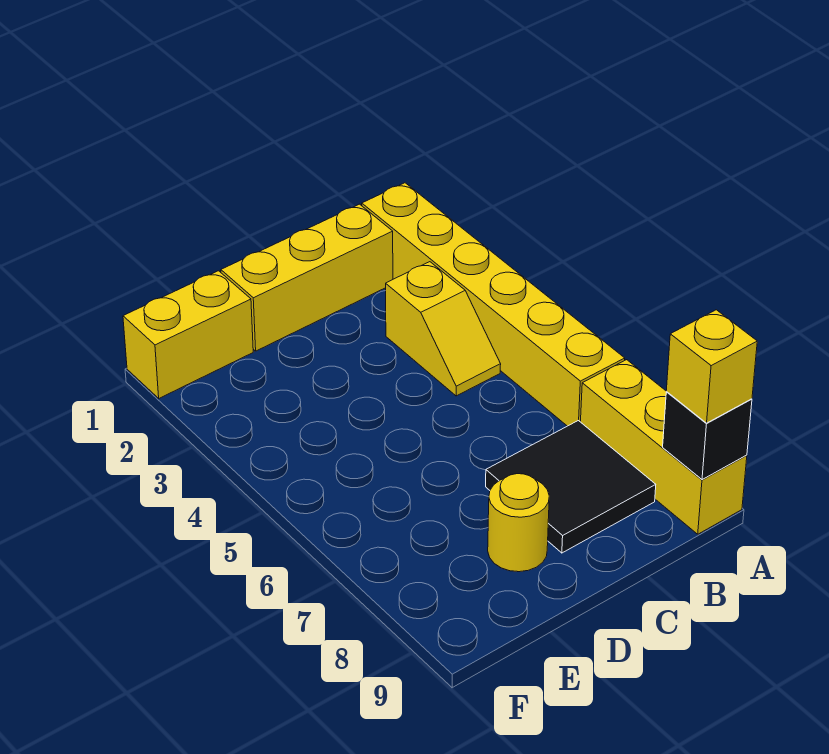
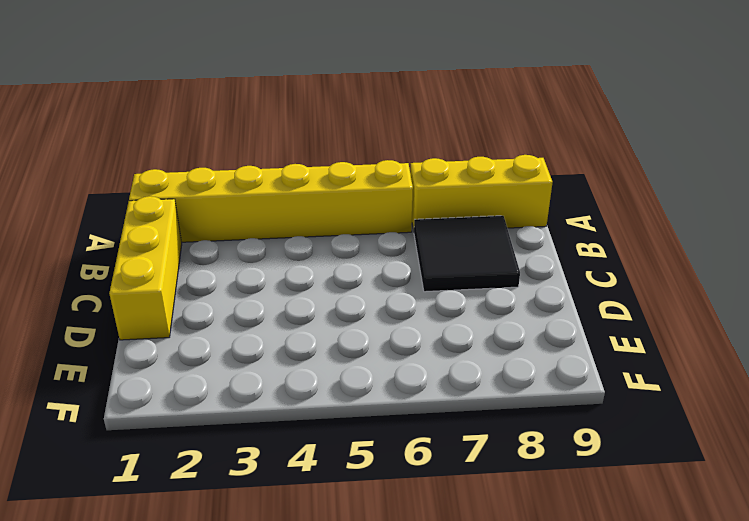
none -> yellow 1x2 slope [386,262,501,396]
none -> yellow 1x1 round brick [488,474,549,572]

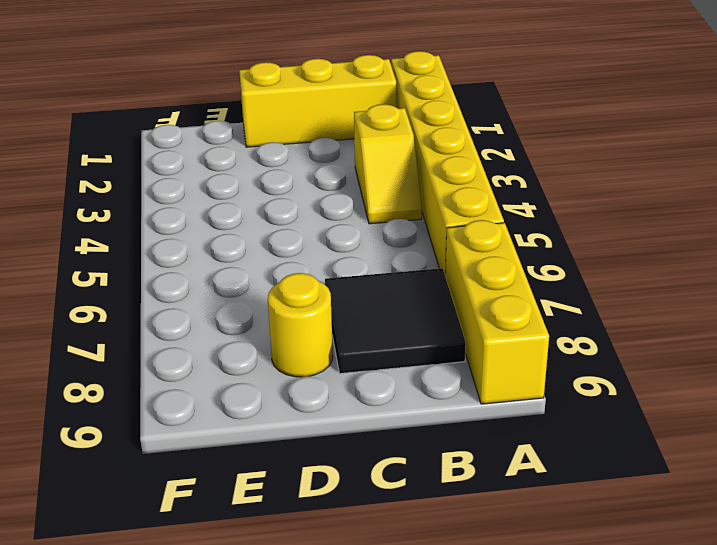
none -> yellow 1x2 brick [123,271,253,398]
none -> black 1x1 brick [663,392,752,480]

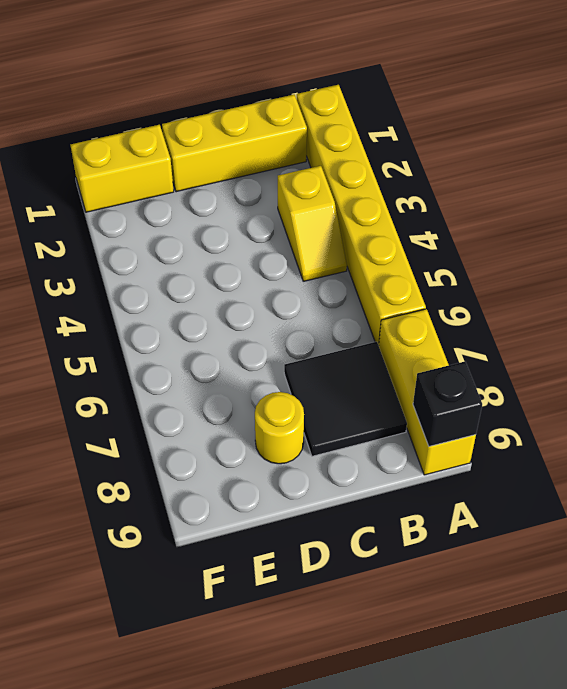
none -> yellow 1x1 brick [666,310,757,423]

